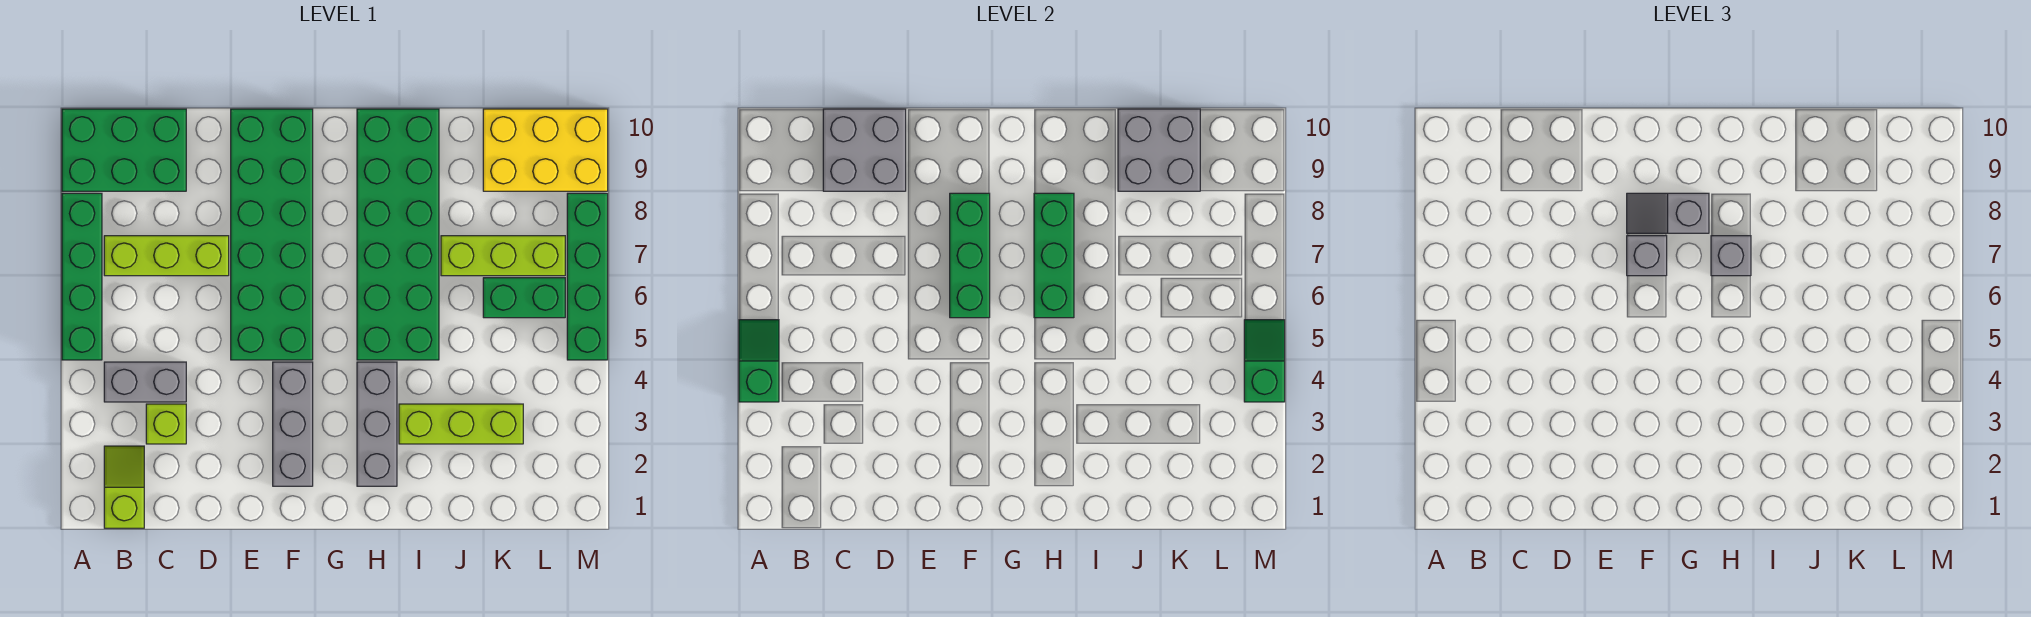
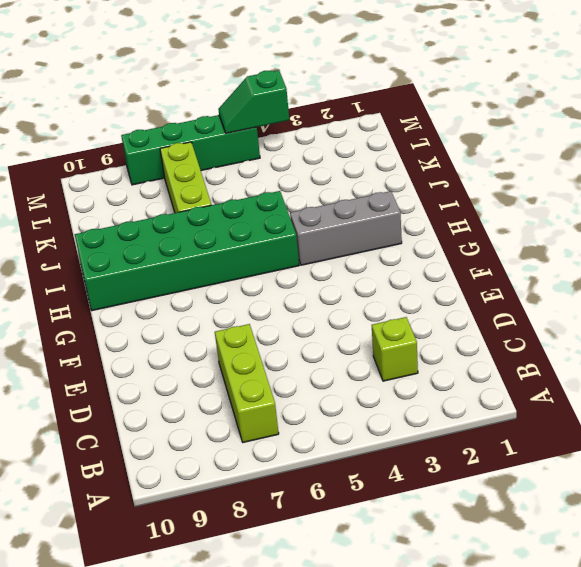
none -> green 1x4 brick [62,193,102,360]
none -> green 2x3 brick [62,109,186,191]
none -> lime 1x2 slope [104,446,144,528]

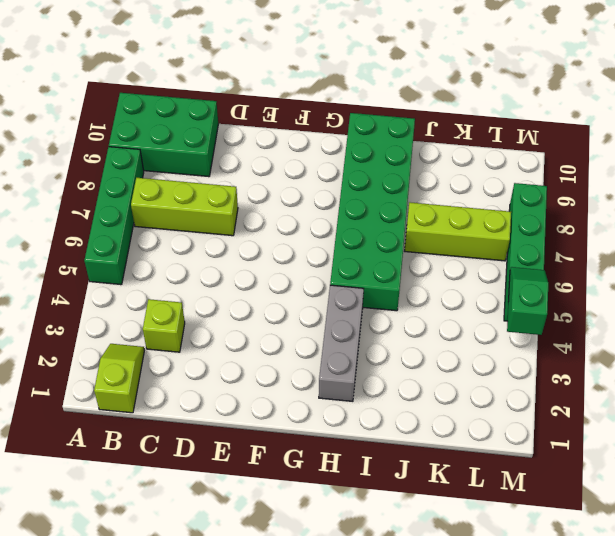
none -> grey 1x2 brick [104,362,186,402]
none -> green 2x6 brick [231,109,313,360]
none -> grey 1x3 brick [273,362,313,486]

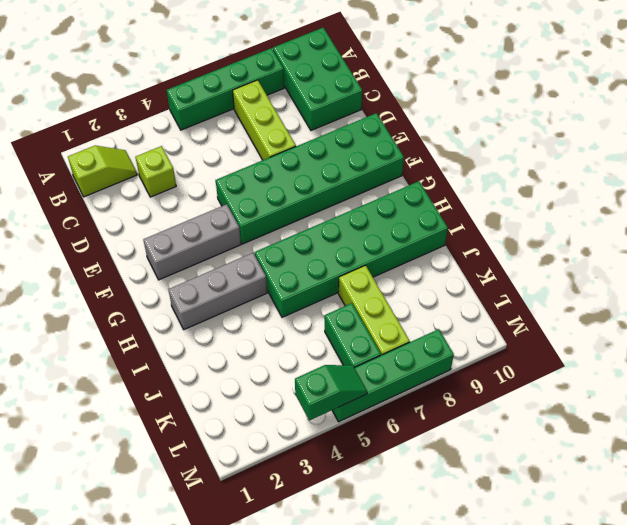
none -> grey 1x2 brick [104,362,186,402]
none -> lime 1x3 brick [399,404,523,444]
none -> yellow 2x3 brick [483,109,608,191]

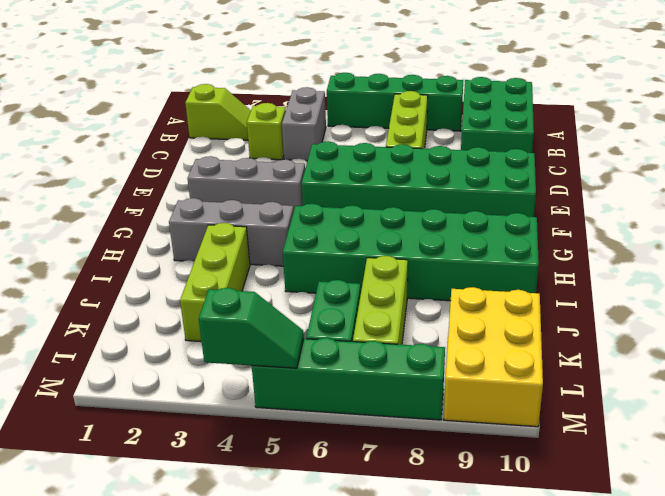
none -> green 1x2 slope [739,320,779,402]
none -> grey 2x2 brick [823,109,906,191]
none -> green 1x3 brick [950,193,990,318]

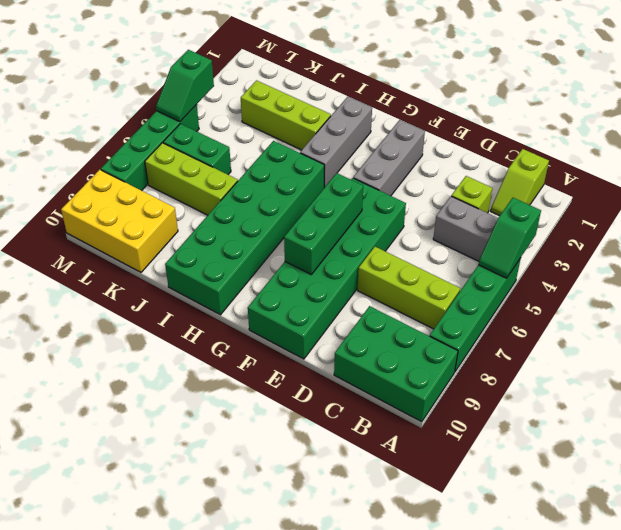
none -> grey 2x2 brick [823,109,906,191]
none -> green 1x3 brick [1034,193,1074,318]
none -> grey 2x2 brick [1118,109,1200,191]

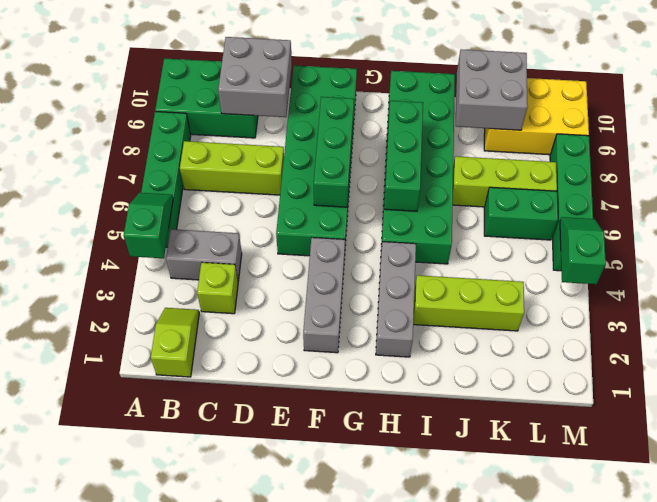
none -> grey 1x1 brick [1627,236,1667,276]
none -> grey 1x2 slope [1627,193,1709,233]
none -> grey 1x1 brick [1711,236,1751,276]

